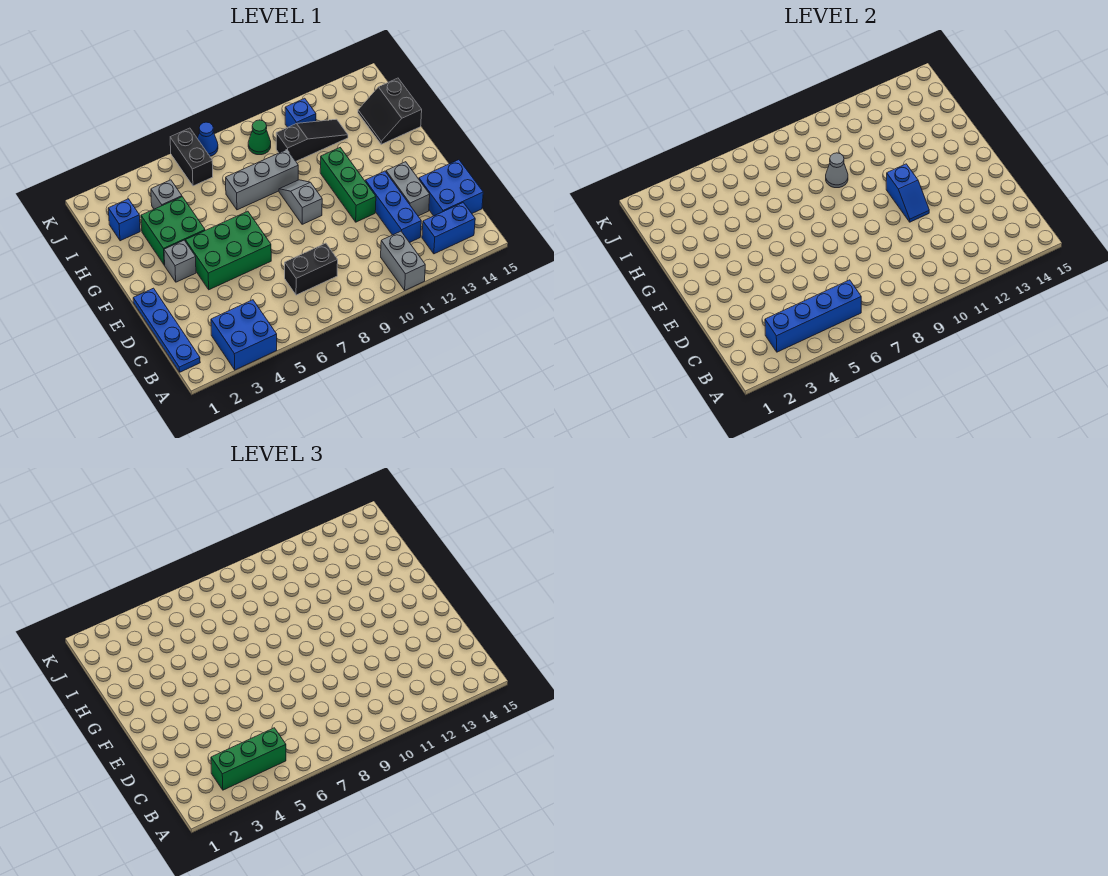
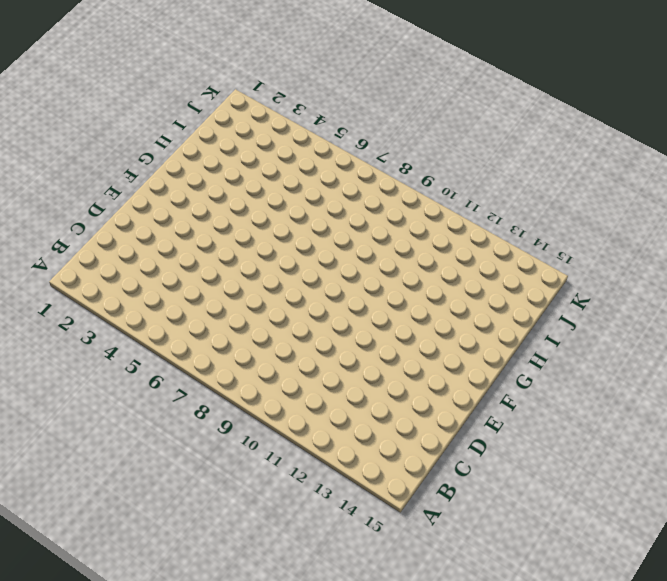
none -> blue 2x2 brick [211,300,277,370]
none -> grey 1x2 brick [381,231,425,290]
none -> blue 1x4 plate [133,288,200,372]

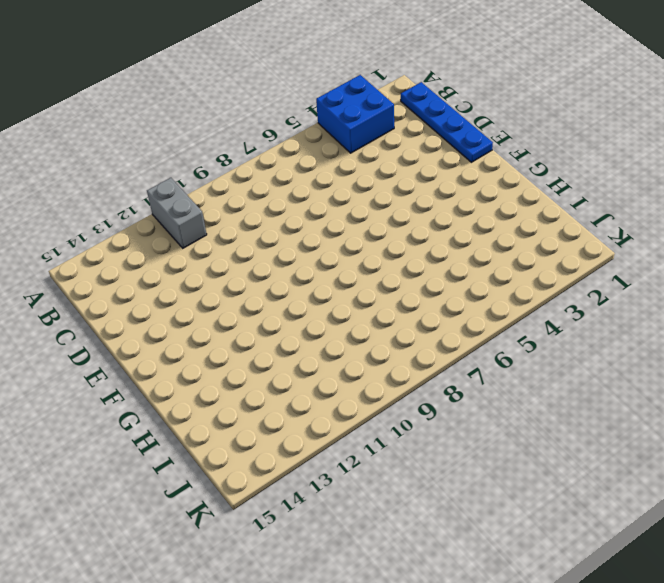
none -> blue 1x2 brick [422,203,475,254]
none -> black 1x2 brick [285,243,338,295]
none -> blue 1x3 brick [365,171,421,243]

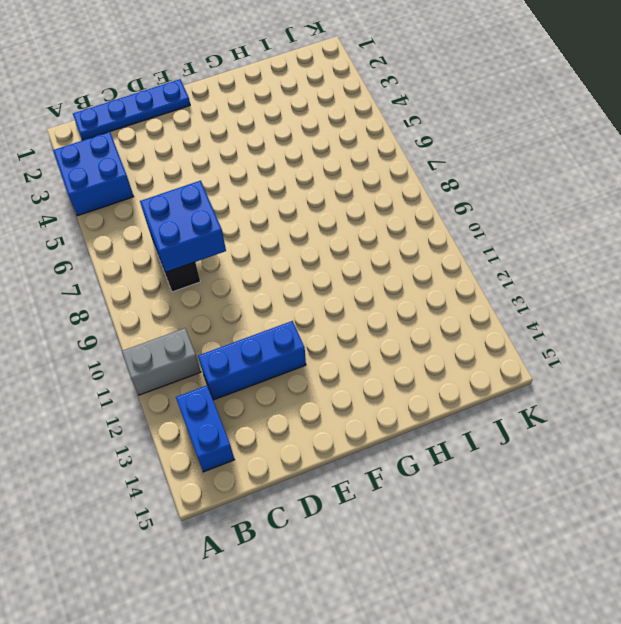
blue 2x2 brick [140,181,226,272] -> blue 2x2 brick moved to [419,160,483,216]
none -> grey 1x2 brick [386,162,430,216]
none -> green 2x3 brick [185,211,271,290]
none -> green 1x3 brick [320,148,376,222]

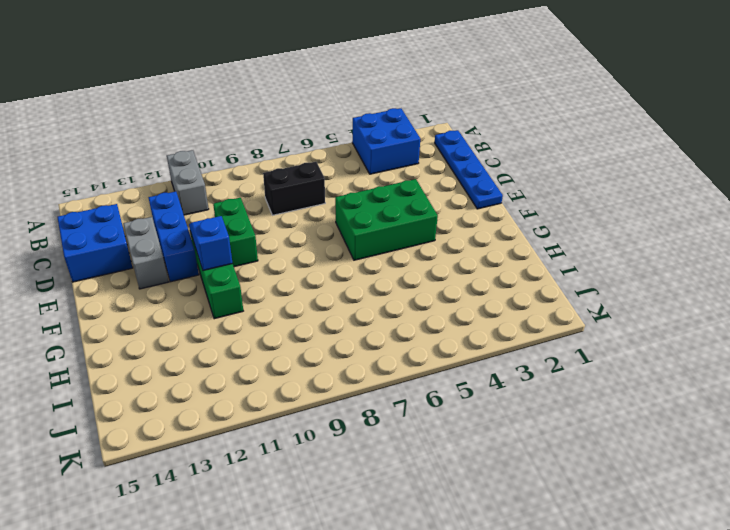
green 1x2 brick [213,198,258,267] -> none
none -> blue 1x2 brick [422,203,475,254]
none -> grey 1x1 brick [164,240,196,282]
none -> grey 1x2 slope [279,180,322,224]

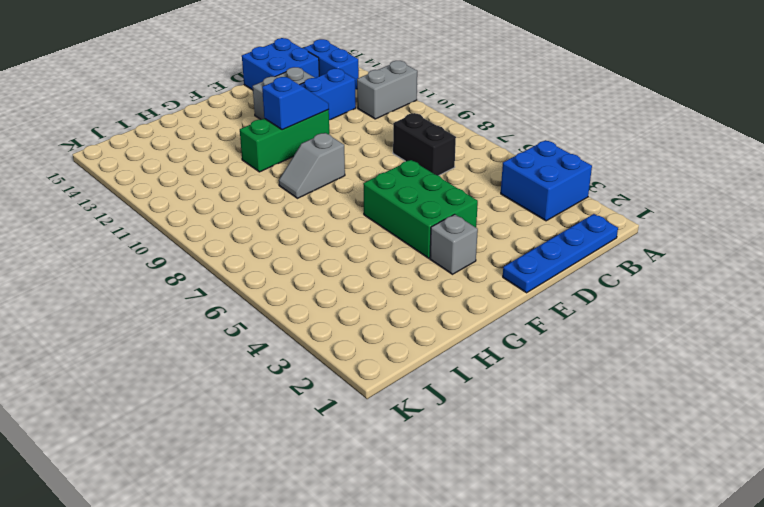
none -> green 2x2 brick [141,197,205,265]
none -> grey 1x3 brick [226,150,298,210]
none -> black 2x2 slope [358,78,422,144]

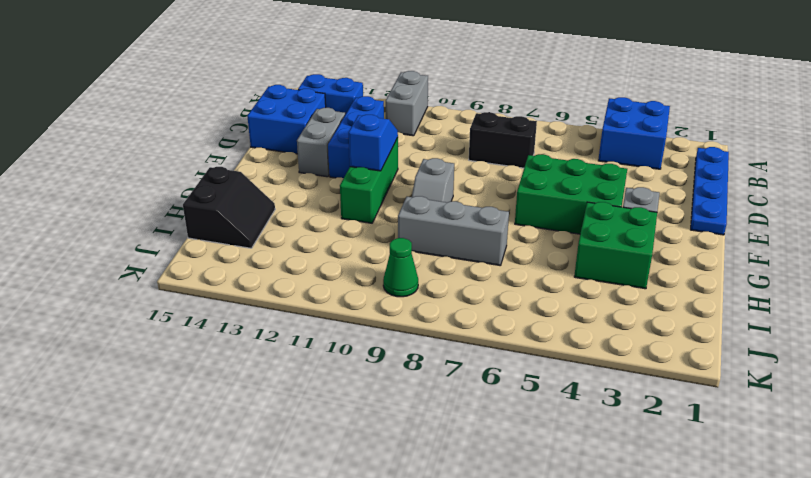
none -> blue 1x1 brick [108,199,140,241]
none -> grey 1x1 brick [151,180,182,209]
none -> black 1x3 slope [276,119,348,161]

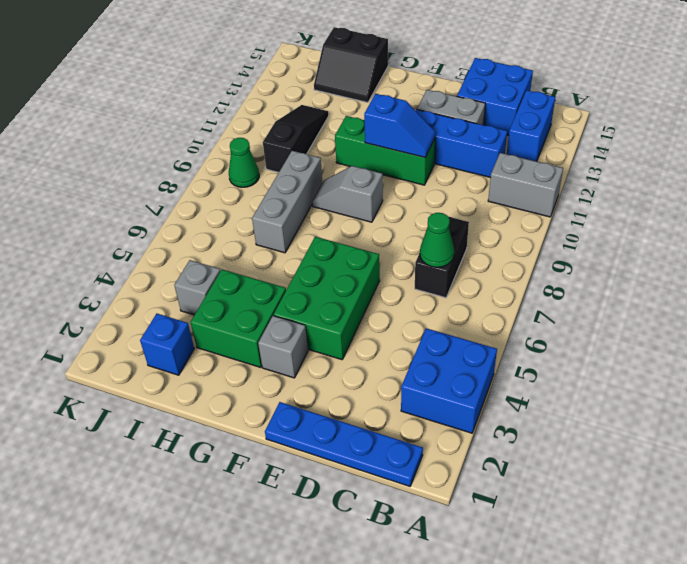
green 1x1 cone [420,213,454,267] -> none
none -> black 1x2 brick [170,128,213,186]
none -> blue 1x1 brick [285,98,316,127]
none -> blue 1x1 cone [197,122,218,156]

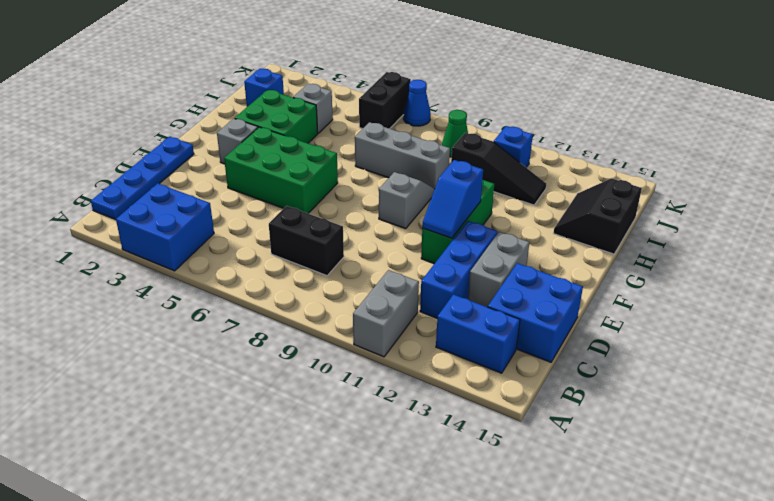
none -> blue 1x4 brick [765,280,861,352]
none -> grey 1x1 cone [826,153,848,188]
none -> green 1x3 brick [211,728,286,790]

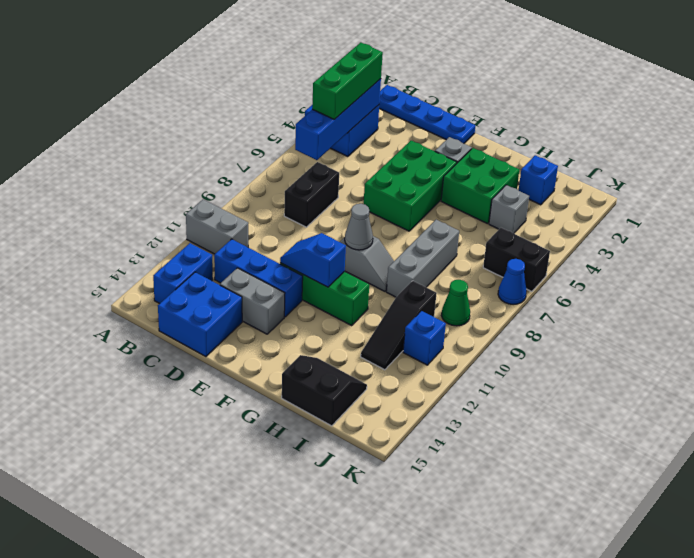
grey 1x1 cone [345,204,373,250] -> grey 1x1 cone moved to [826,153,848,188]

